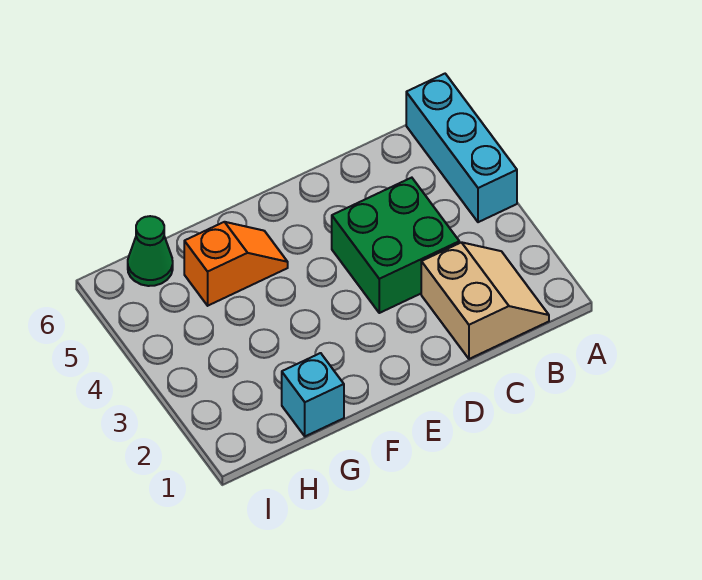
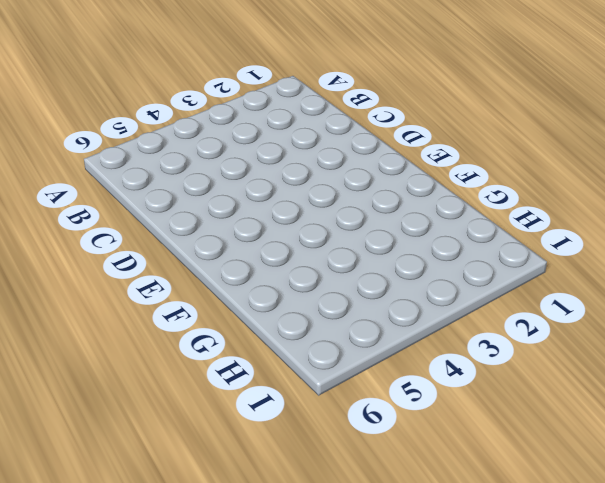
none -> cyan 1x3 brick [406,74,517,222]
none -> tan 2x2 slope [421,242,549,359]

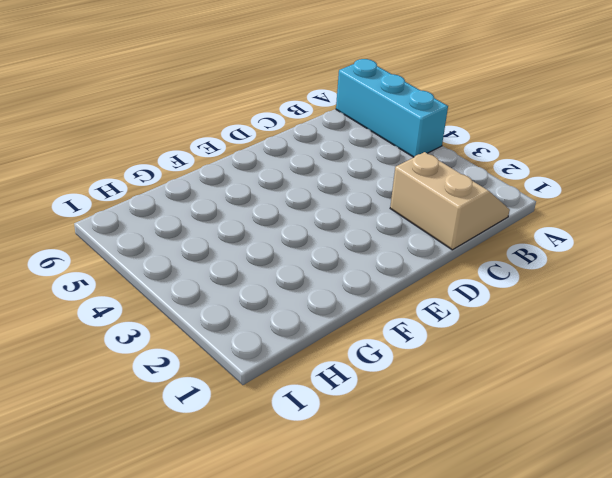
none -> green 2x2 brick [332,178,459,313]
none -> orange 1x2 slope [184,222,288,306]

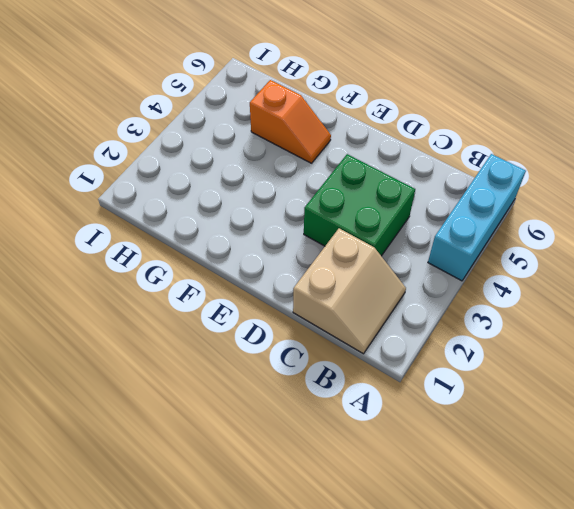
none -> cyan 1x1 brick [282,353,344,436]
none -> green 1x1 cone [128,216,173,286]

